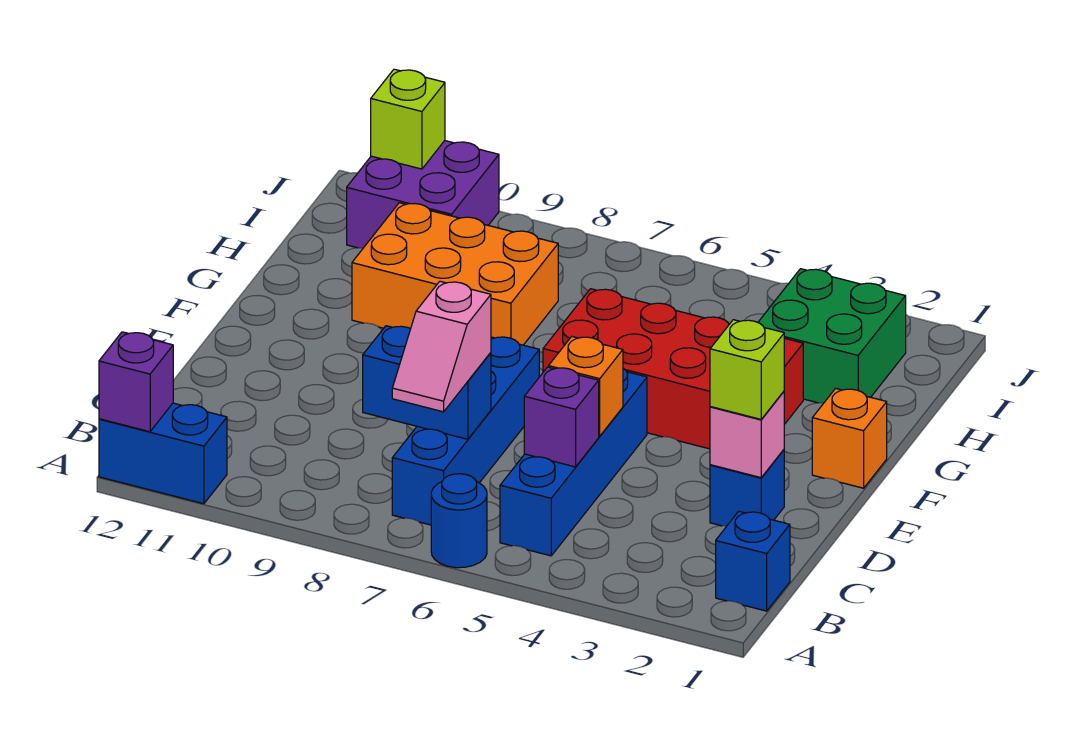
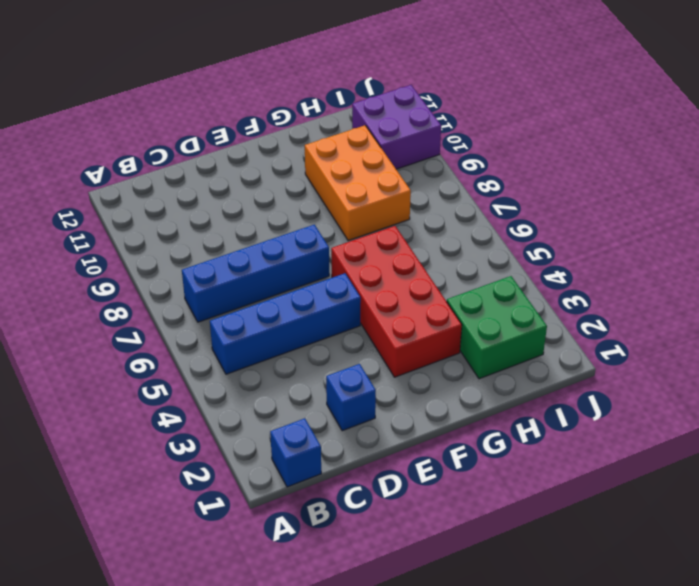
none -> blue 1x1 round brick [431,474,487,568]
none -> blue 1x2 brick [99,403,227,504]
none -> orange 1x1 brick [812,388,887,488]

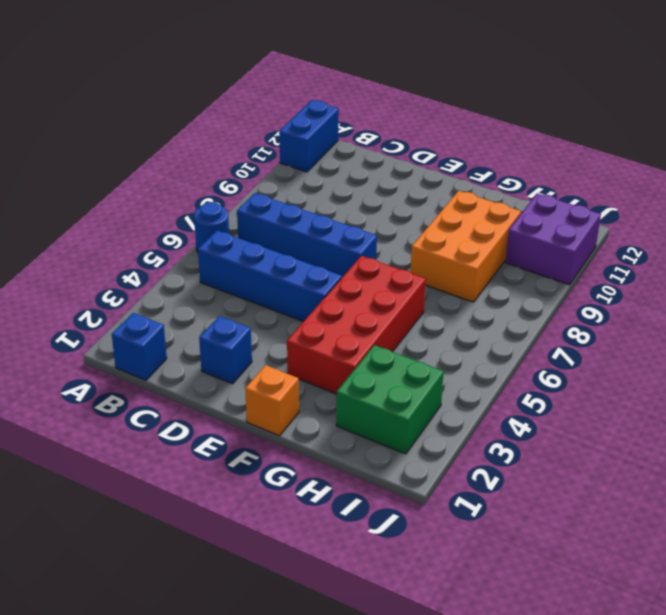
none -> purple 1x1 brick [99,332,173,432]
none -> purple 1x1 brick [524,367,599,467]
none -> blue 1x2 brick [363,326,491,439]

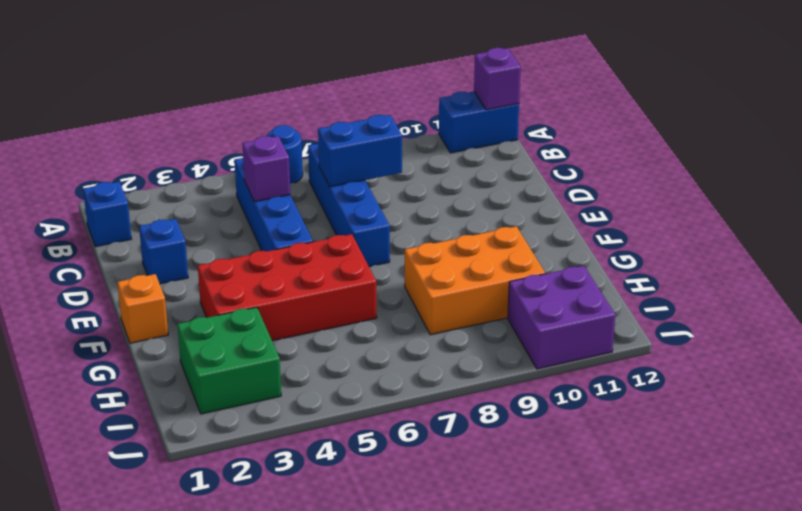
none -> pink 1x1 brick [710,392,784,478]
none -> orange 1x1 brick [549,337,623,436]
none -> lime 1x1 brick [371,69,445,169]

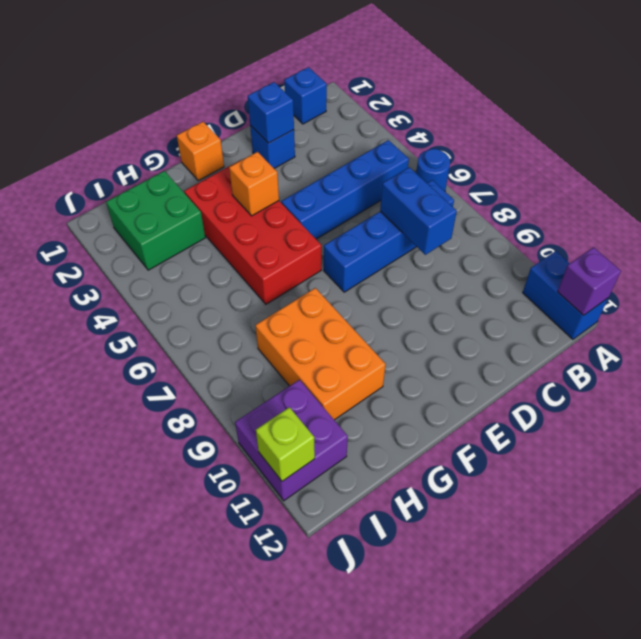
blue 1x1 brick [248,82,294,143] -> pink 1x1 brick [710,392,784,478]
orange 1x1 brick [229,152,279,216] -> orange 1x1 brick moved to [549,337,623,436]
none -> purple 1x1 brick [524,367,599,467]
none -> pink 1x2 slope [392,281,491,412]
none -> lime 1x1 brick [710,320,784,419]

